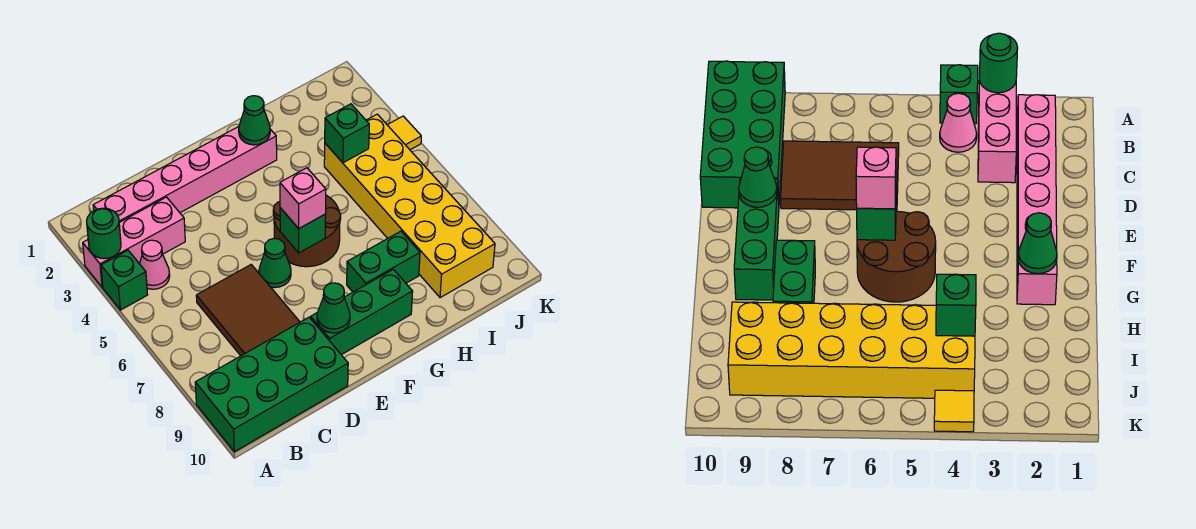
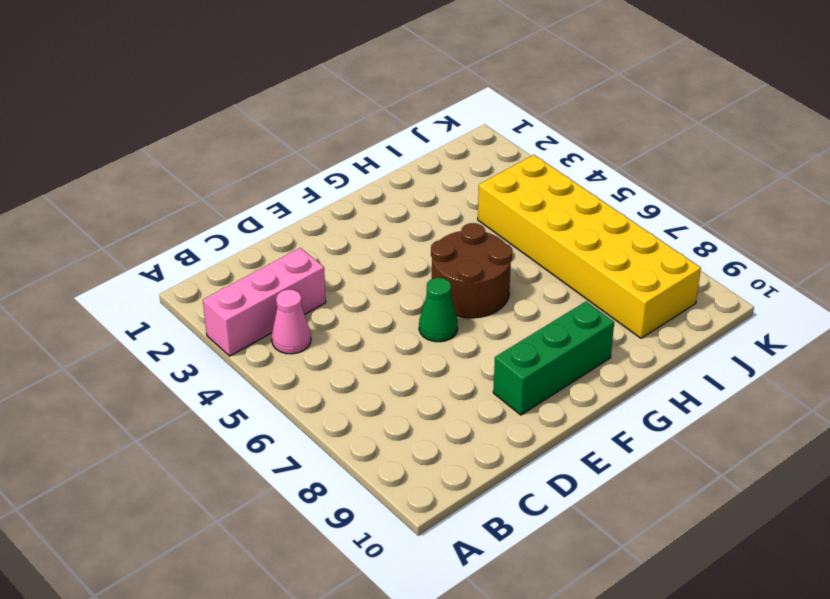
none -> green 1x1 brick [101,250,148,310]
none -> green 2x4 brick [195,317,348,452]
none -> pink 1x6 brick [93,127,277,222]

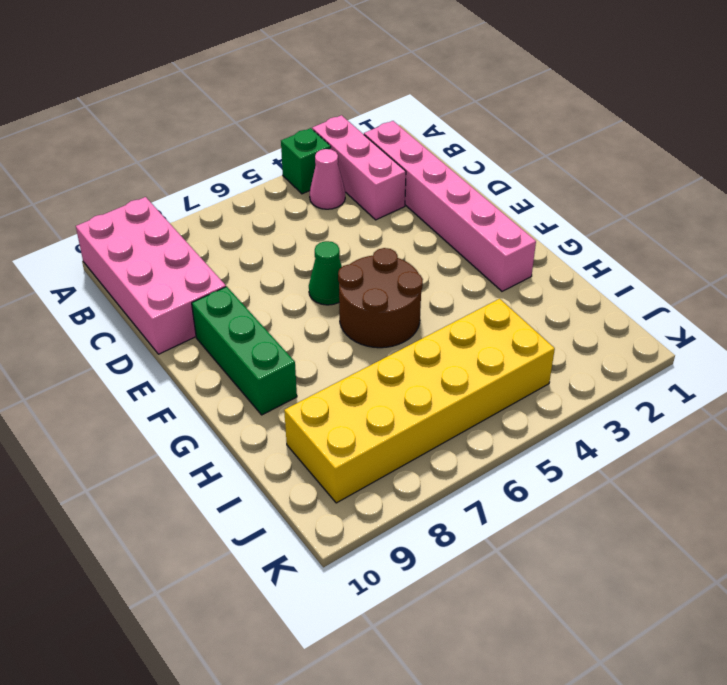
pink 2x4 brick [76,197,226,354] -> green 2x4 brick [195,317,348,452]
none -> brown 2x3 tile [196,265,300,356]
none -> green 1x2 brick [347,231,420,292]
none -> yellow 1x1 tile [388,116,421,150]

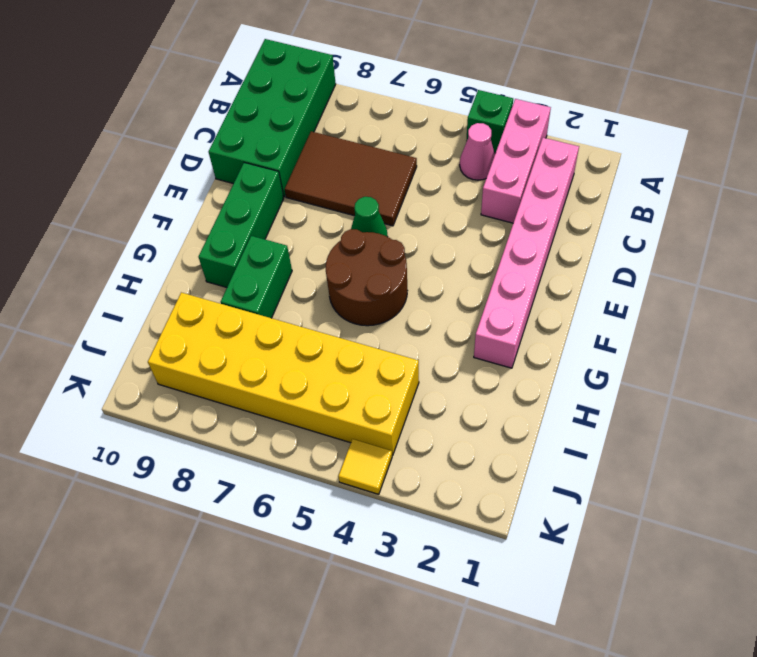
none -> green 1x1 round brick [87,208,121,259]
none -> green 1x1 cone [317,283,350,333]
none -> green 1x1 brick [280,208,326,253]

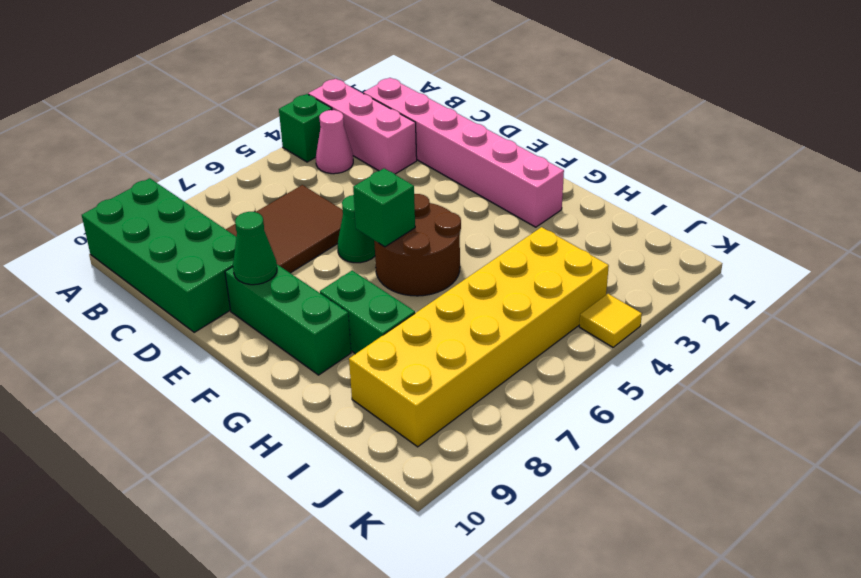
none -> green 1x1 round brick [87,208,121,259]
none -> green 1x1 cone [239,96,270,145]
none -> green 1x1 brick [325,104,369,163]

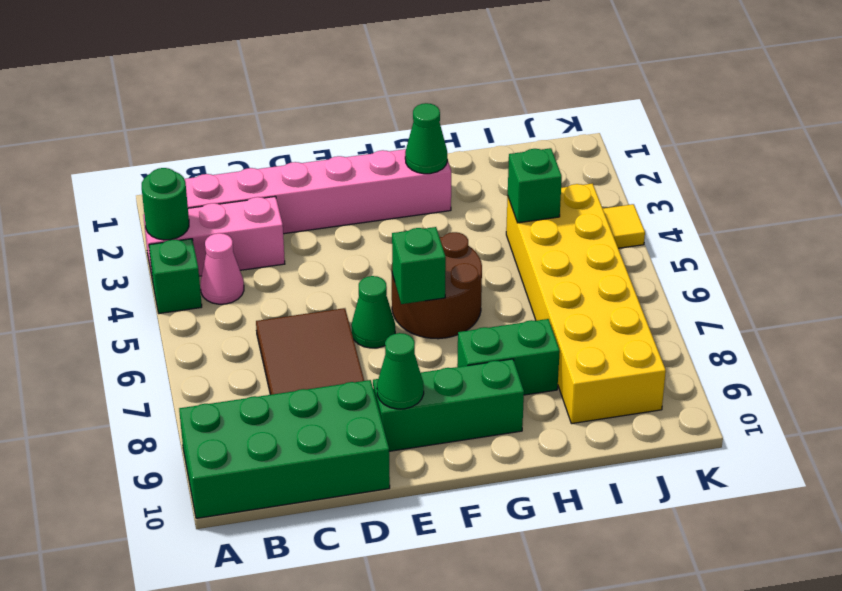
none -> pink 1x1 brick [280,168,326,228]

